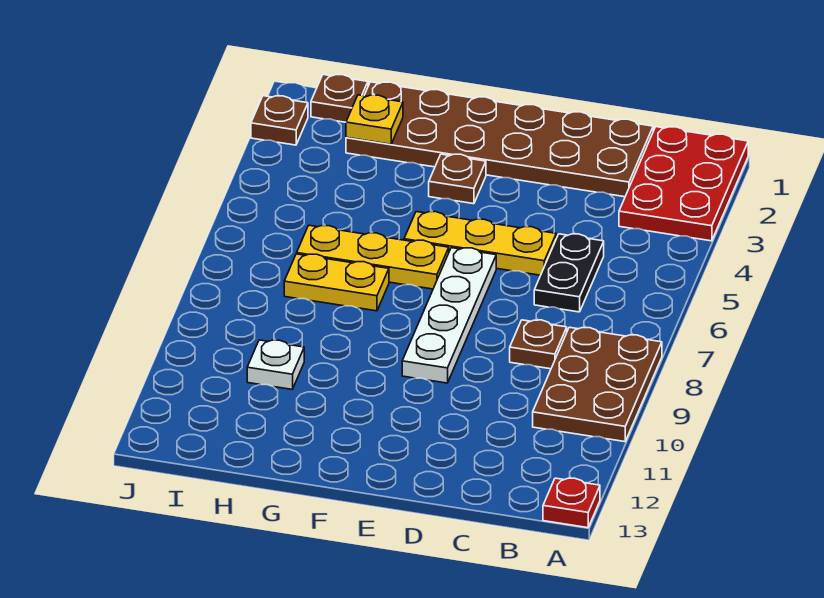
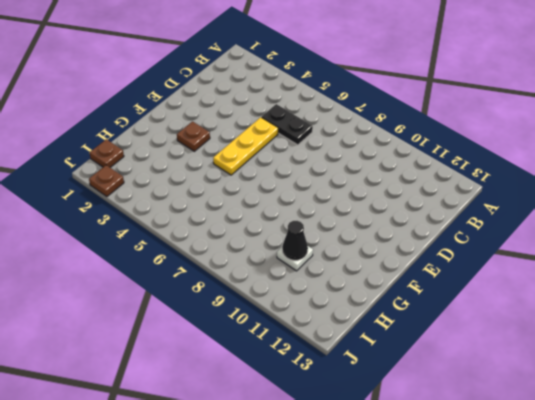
black 1x1 cone [282,221,308,260] -> none
none -> red 2x3 plate [619,127,748,241]
none -> brown 2x3 plate [533,327,662,442]
none -> red 1x1 plate [543,478,600,528]

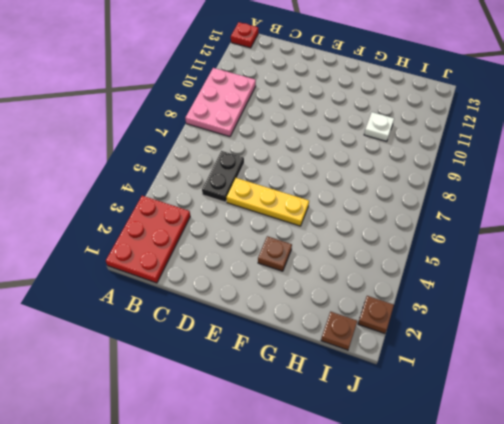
pink 2x3 plate [185,68,256,137] -> brown 2x3 plate [533,327,662,442]
none -> brown 2x6 plate [346,82,653,197]
none -> brown 1x1 plate [510,320,567,369]
none -> white 1x4 plate [402,248,496,383]

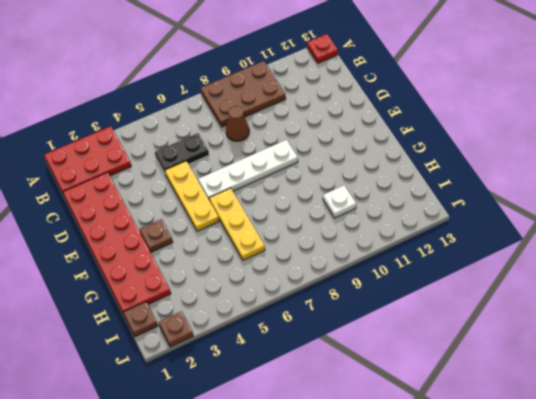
red 2x6 plate [63,172,171,315] -> brown 2x6 plate [346,82,653,197]
brown 1x1 cone [226,106,249,141] -> brown 1x1 plate [510,320,567,369]
none -> yellow 1x2 plate [284,254,389,311]
none -> yellow 1x1 plate [346,95,403,144]

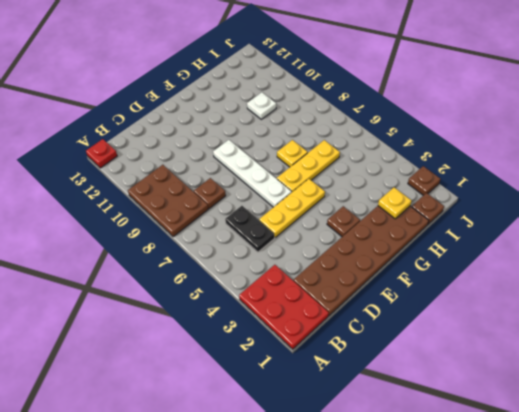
yellow 1x1 plate [277,140,308,167] -> yellow 1x2 plate [284,254,389,311]

